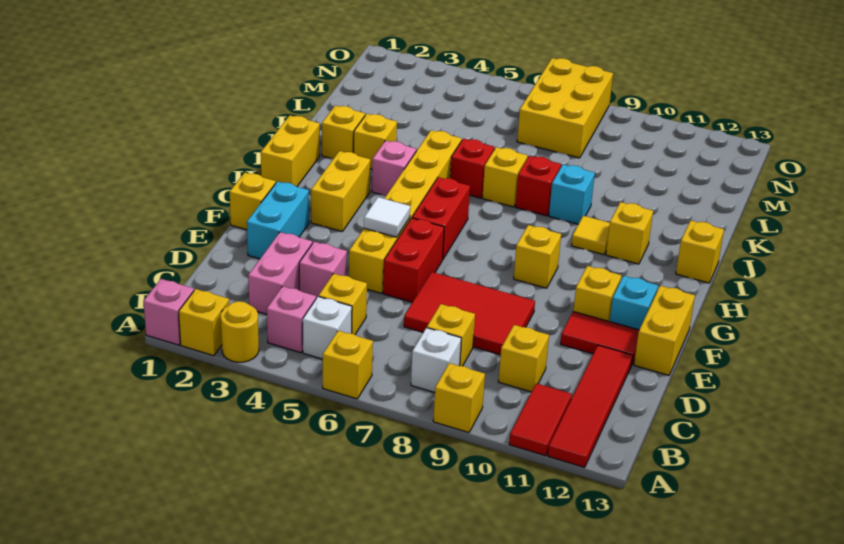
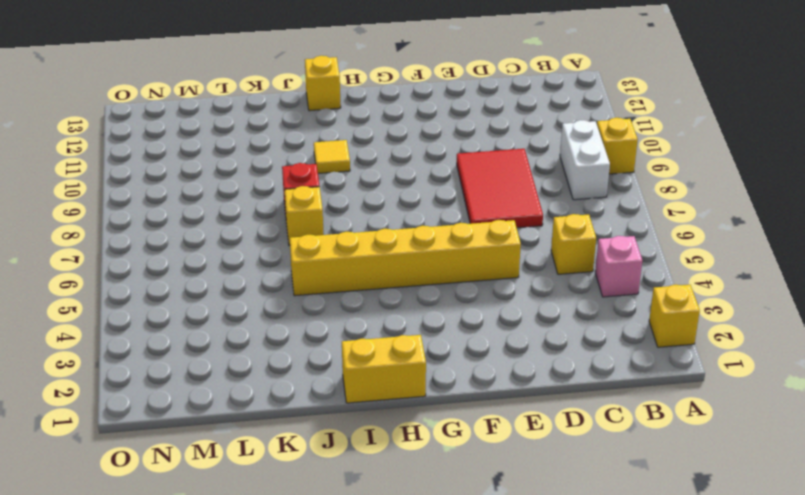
white 1x2 brick [560,120,610,200] -> white 1x1 brick [411,328,461,392]
none -> pink 1x1 brick [144,279,194,345]
none -> yellow 1x1 round brick [221,301,259,362]
none -> yellow 1x1 brick [323,331,373,399]
none -> red 1x2 tile [509,383,572,456]

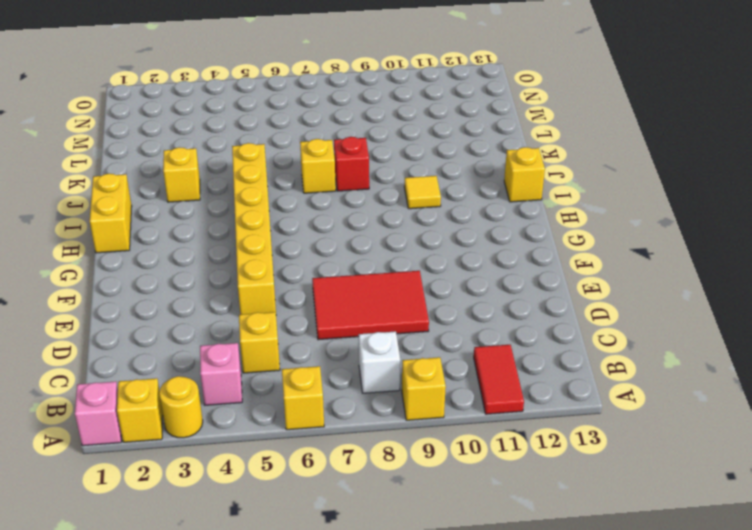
none -> red 1x4 tile [548,345,633,468]
none -> white 1x1 brick [303,296,352,359]
none -> pink 1x2 brick [248,232,312,314]
none -> yellow 1x1 brick [427,304,475,366]

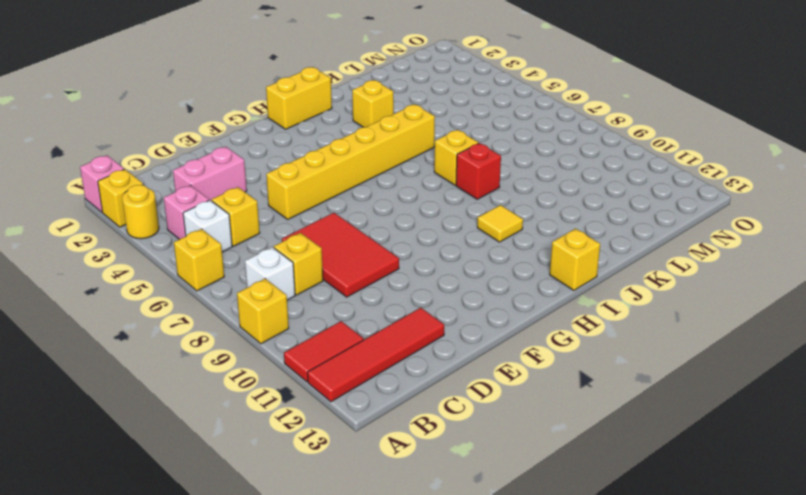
none -> yellow 1x1 brick [498,325,549,392]
none -> pink 1x1 brick [299,242,347,298]
none -> cyan 1x2 brick [247,181,309,259]
none -> red 1x2 brick [383,218,444,302]

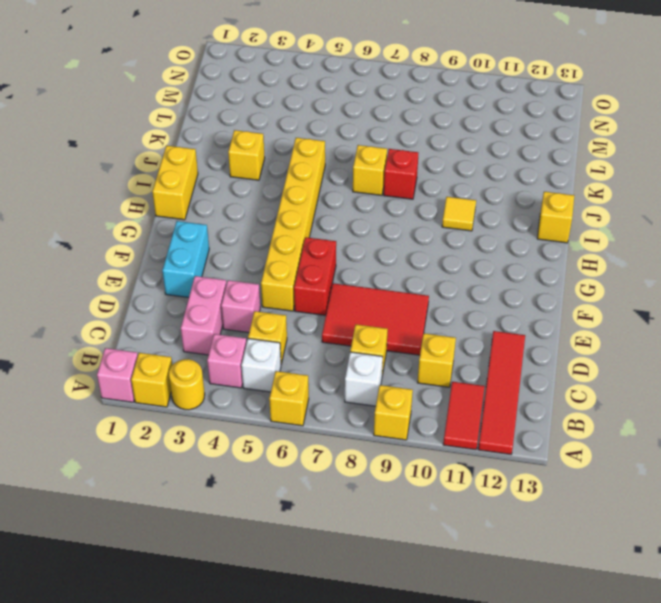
none -> red 1x2 tile [560,312,639,364]
none -> yellow 1x2 brick [634,286,695,375]
none -> yellow 1x1 brick [230,173,276,230]
none -> yellow 1x1 brick [573,266,622,321]

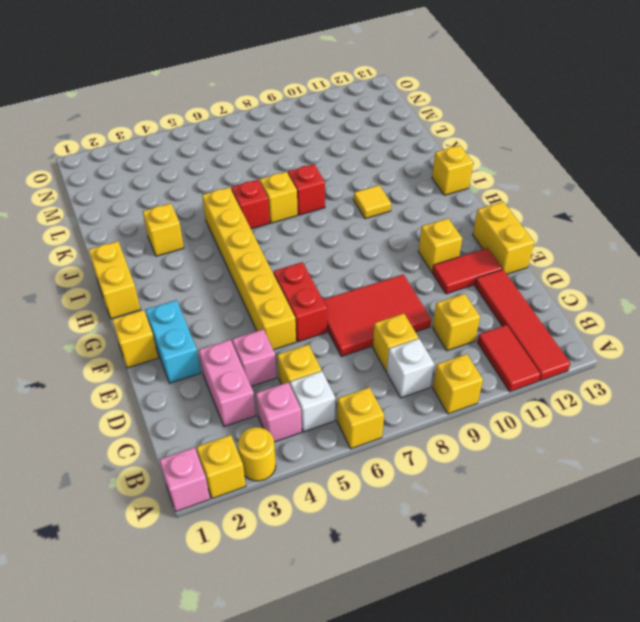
none -> cyan 1x1 brick [610,276,658,330]
none -> yellow 1x2 brick [311,151,370,232]
none -> red 1x2 brick [412,177,470,259]
none -> yellow 1x1 brick [514,225,561,288]

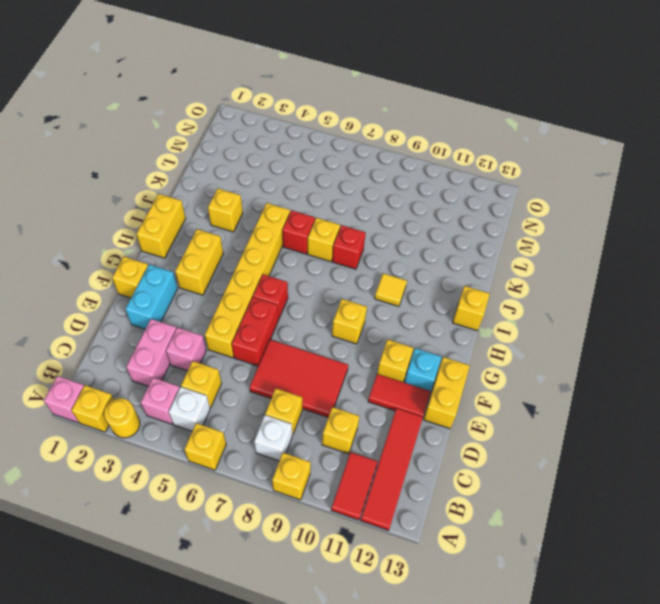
red 1x1 brick [253,274,288,319] -> red 1x2 brick [412,177,470,259]
none -> pink 1x1 brick [372,141,416,196]
none -> yellow 1x1 brick [606,202,653,264]
none -> yellow 1x1 brick [322,105,365,159]
none -> cyan 1x1 brick [549,164,595,224]

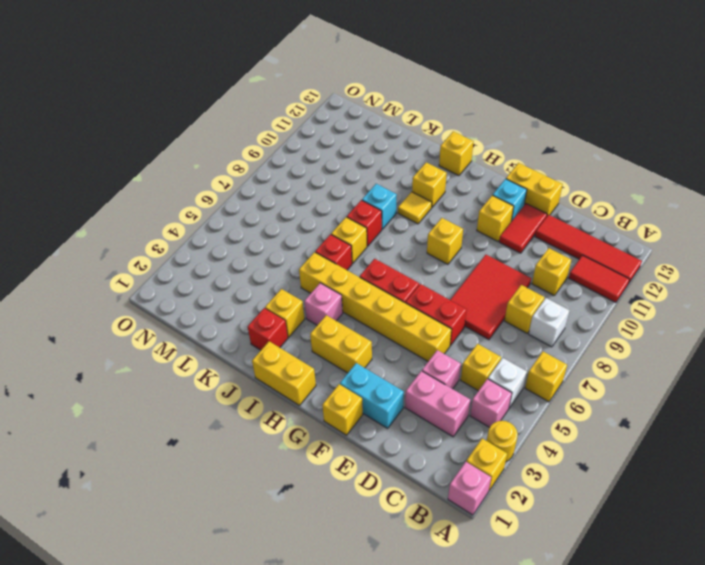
red 1x1 brick [248,308,288,350] -> yellow 1x1 brick [322,105,365,159]
none -> yellow 1x1 brick [433,363,485,433]
none -> yellow 2x3 brick [517,58,613,158]
none -> white 1x1 tile [364,197,410,237]

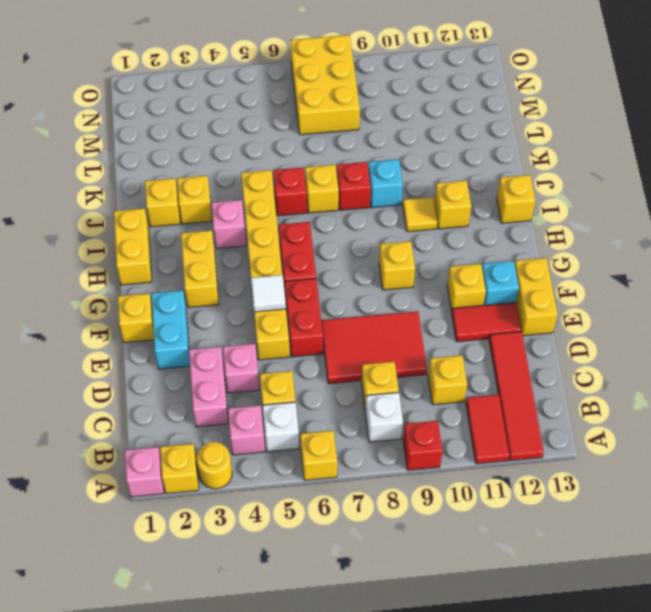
red 1x1 brick [403,421,442,470] -> yellow 1x1 brick [433,363,485,433]

